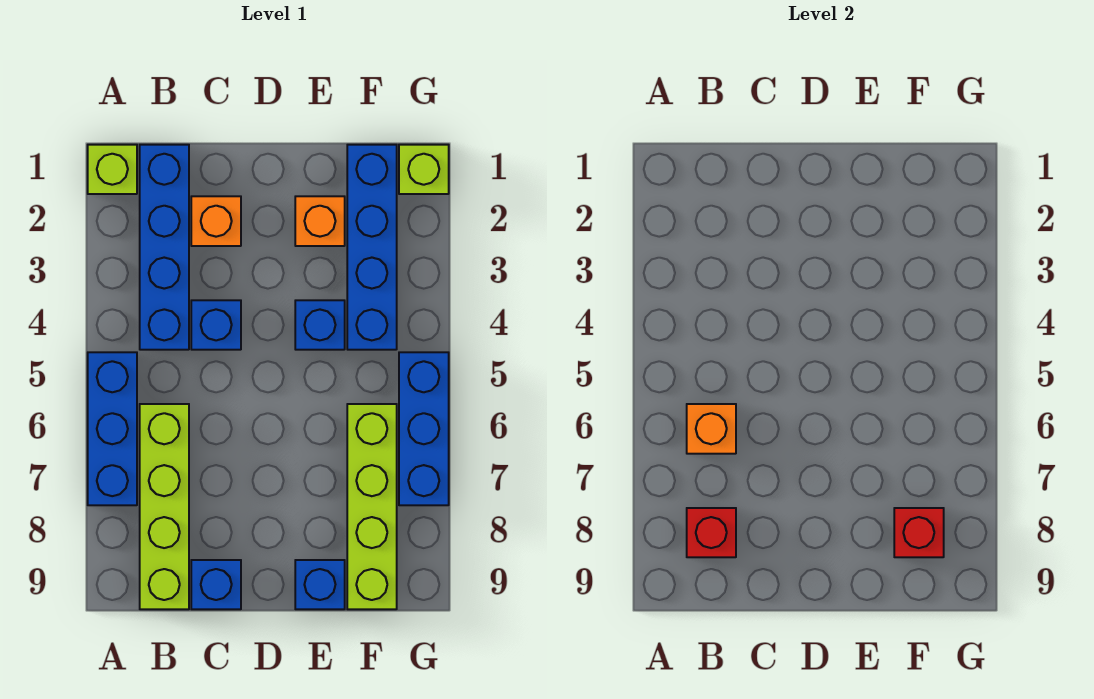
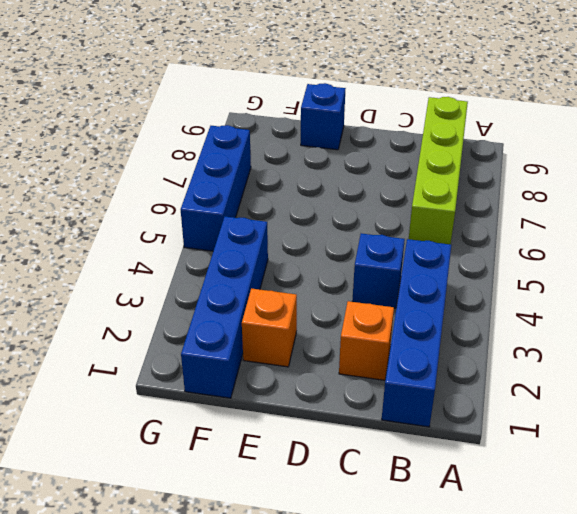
none -> lime 1x1 brick [88,145,137,194]
none -> blue 1x3 brick [88,352,137,505]
none -> blue 1x1 brick [191,560,241,609]

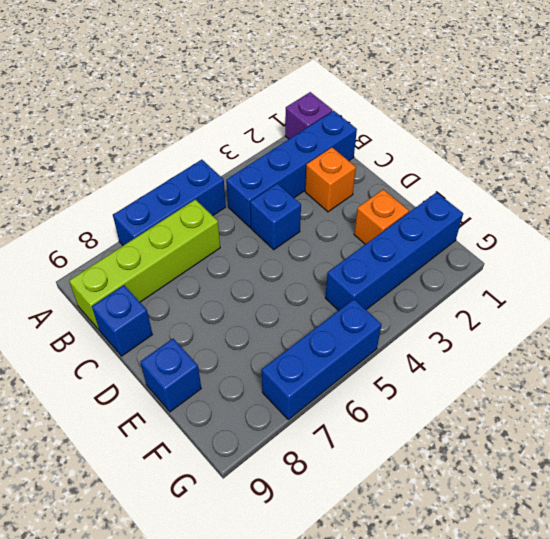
purple 1x1 brick [285,92,333,139] -> lime 1x1 brick [88,145,137,194]
none -> blue 1x1 brick [295,300,345,350]
none -> lime 1x4 brick [347,404,397,609]
none -> lime 1x1 brick [399,145,449,194]

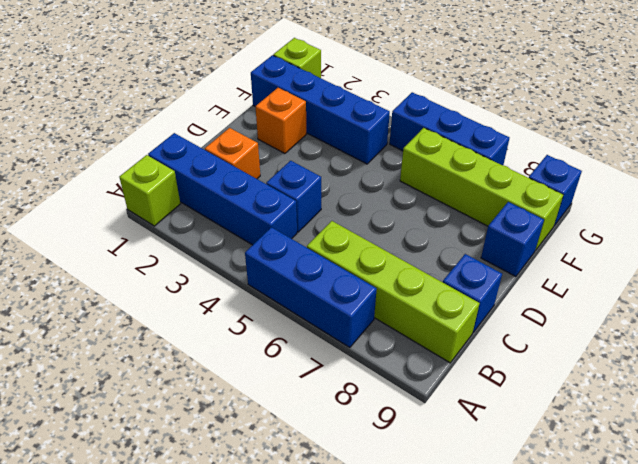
blue 1x1 brick [529,155,582,226] -> blue 1x1 brick moved to [295,300,345,350]
none -> orange 1x1 brick [687,404,736,454]
none -> red 1x1 brick [687,508,736,557]
none -> red 1x1 brick [894,508,944,557]

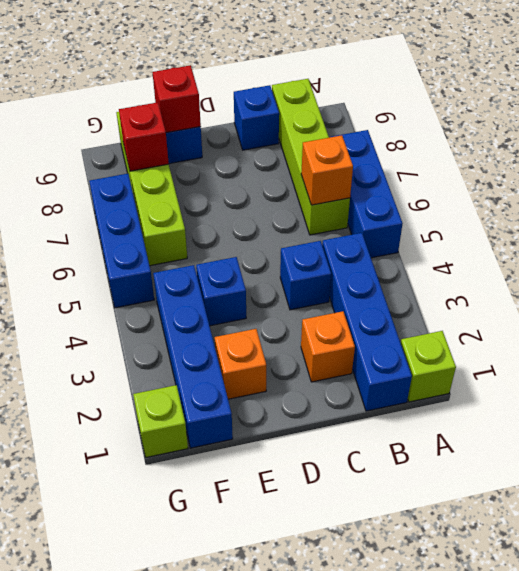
red 1x1 brick [152,65,201,133] -> red 1x1 brick moved to [687,508,736,557]

